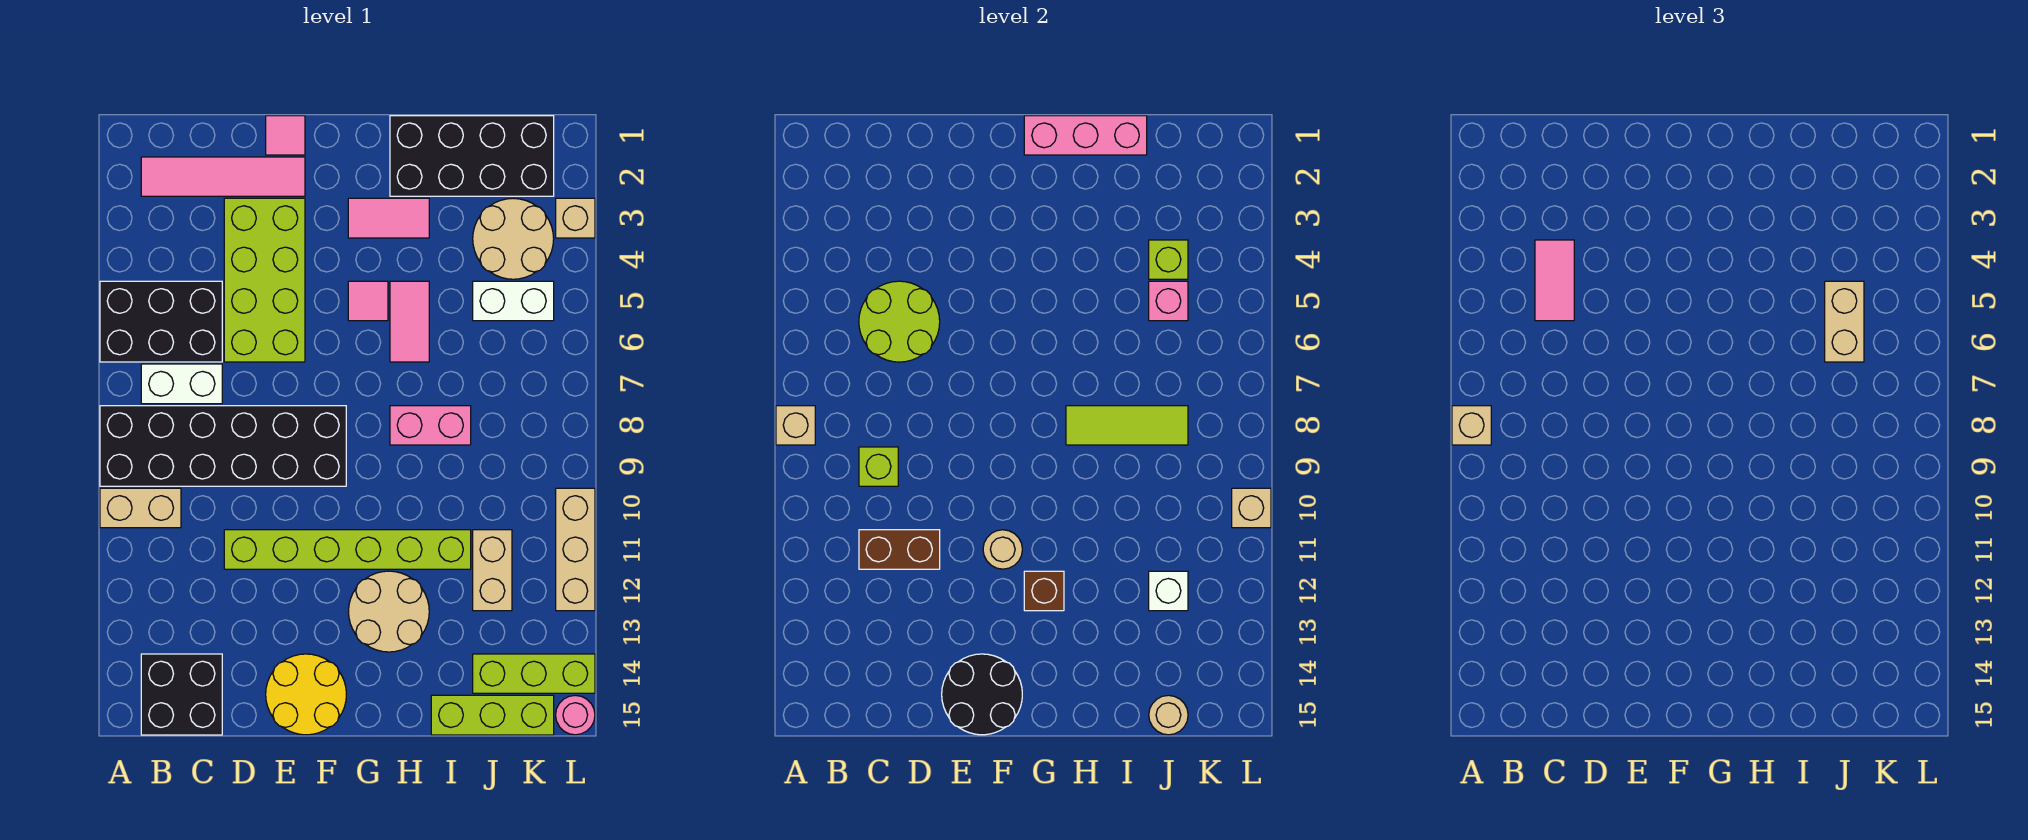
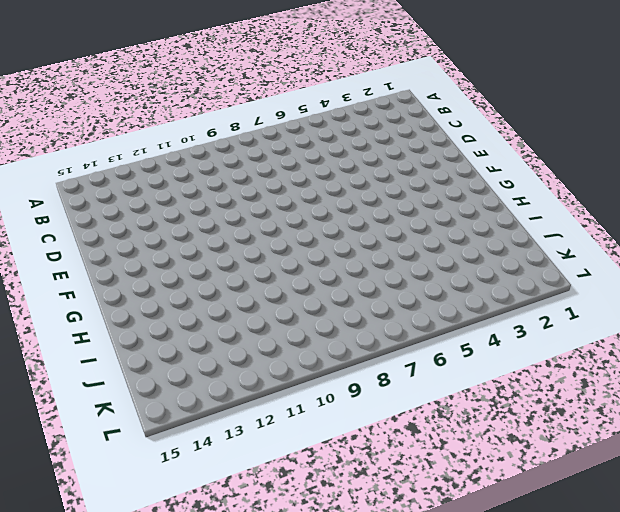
none -> black 2x3 brick [100,281,222,362]
none -> black 2x6 brick [100,406,346,486]
none -> tan 1x2 brick [100,488,181,528]
none -> pink 1x4 tile [141,157,305,196]

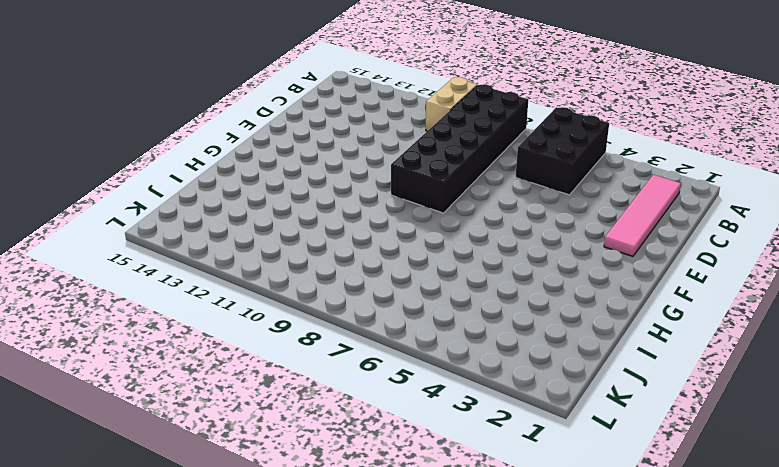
none -> white 1x2 brick [141,364,222,404]
none -> black 2x2 brick [141,654,222,735]
none -> lime 2x4 brick [224,198,305,362]
none -> lime 1x6 brick [224,530,471,569]

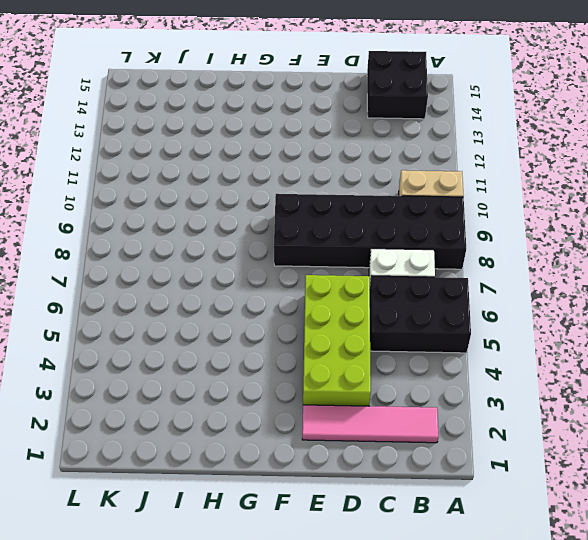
none -> lime 1x6 brick [224,530,471,569]
none -> pink 1x1 tile [266,116,305,155]
none -> yellow 2x2 round brick [266,654,346,735]
none -> pink 1x2 tile [348,198,429,238]

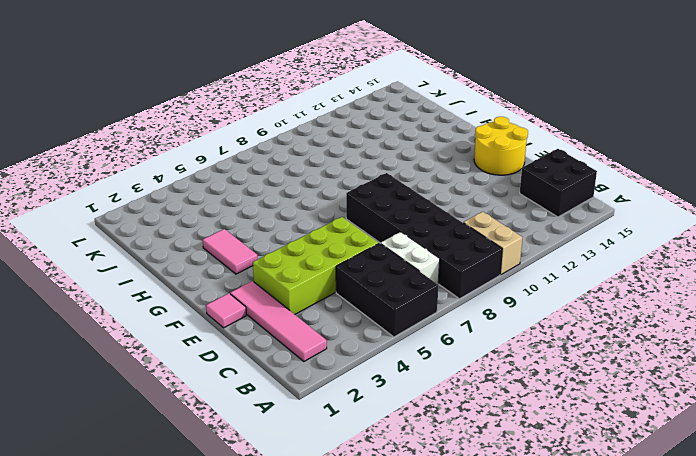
none -> lime 1x6 brick [224,530,471,569]
none -> pink 1x1 tile [348,281,388,321]
none -> tan 2x2 round brick [349,571,429,652]
none -> black 2x4 brick [390,116,554,196]

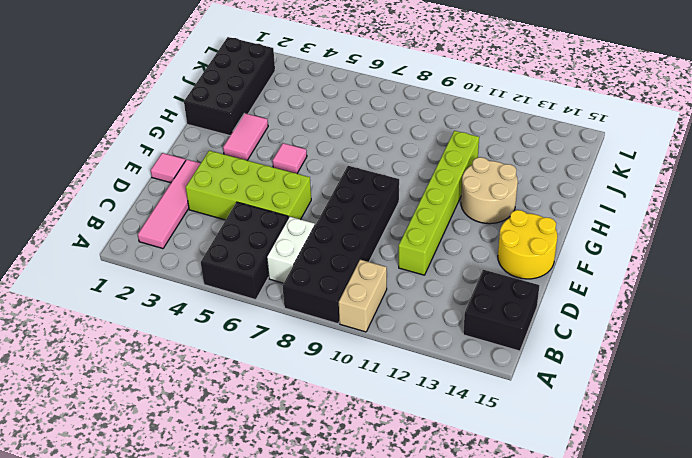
none -> pink 1x2 tile [390,281,429,362]
none -> pink 1x2 brick [390,406,471,445]
none -> lime 1x3 brick [431,695,554,735]
none -> tan 2x2 round brick [473,198,554,279]

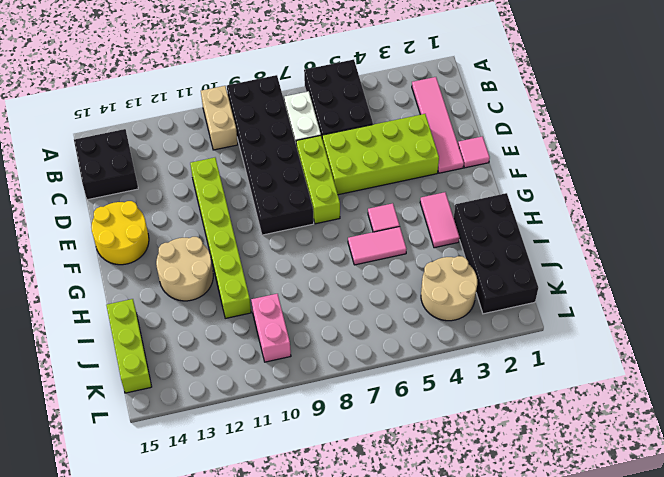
lime 1x3 brick [296,136,340,224] -> lime 1x3 brick moved to [473,654,595,693]
pink 1x2 brick [251,294,291,362] -> pink 1x2 brick moved to [390,406,471,445]
none -> white 1x2 brick [473,281,554,321]
none -> tan 1x2 brick [473,530,512,611]
none -> tan 1x1 brick [556,198,595,238]
none -> tan 1x3 brick [556,488,595,611]

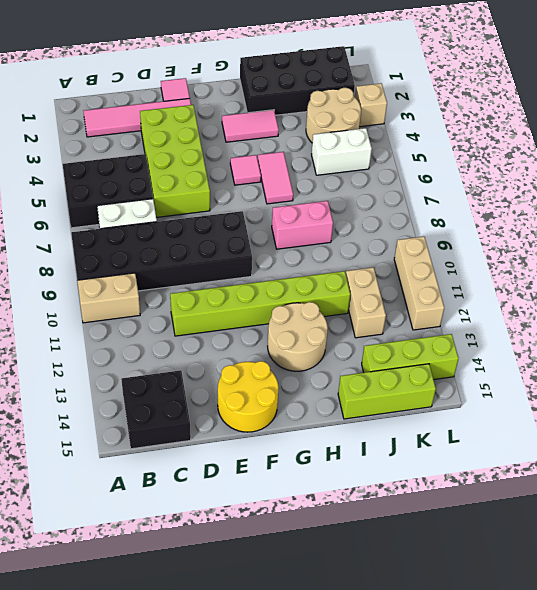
none -> pink 1x1 round brick [556,695,595,735]
none -> tan 1x1 brick [776,406,815,445]
none -> lime 2x2 round brick [859,281,940,362]
none -> lime 1x1 brick [859,447,898,486]

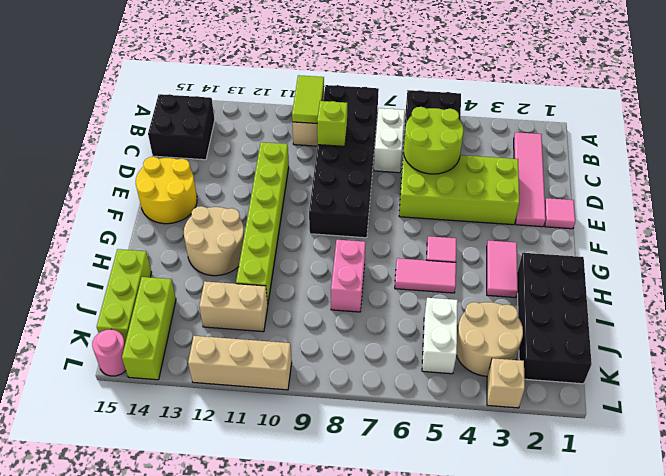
lime 1x2 tile [292,75,324,123] -> none
none -> tan 1x1 brick [776,406,815,445]
none -> brown 1x2 brick [859,530,940,569]
none -> black 2x2 round brick [942,654,1022,735]
none -> tan 1x1 round brick [983,530,1022,569]

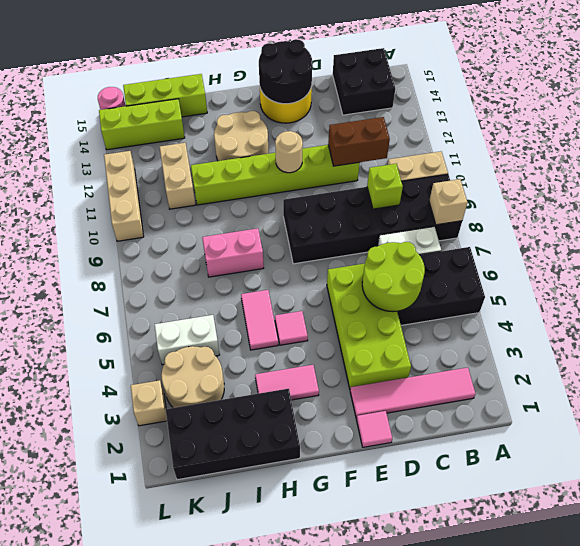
none -> pink 1x3 brick [1024,116,1147,155]
none -> brown 1x1 brick [1024,571,1064,611]
none -> lime 1x3 tile [1066,406,1188,445]
none -> lime 1x1 brick [1149,240,1188,279]

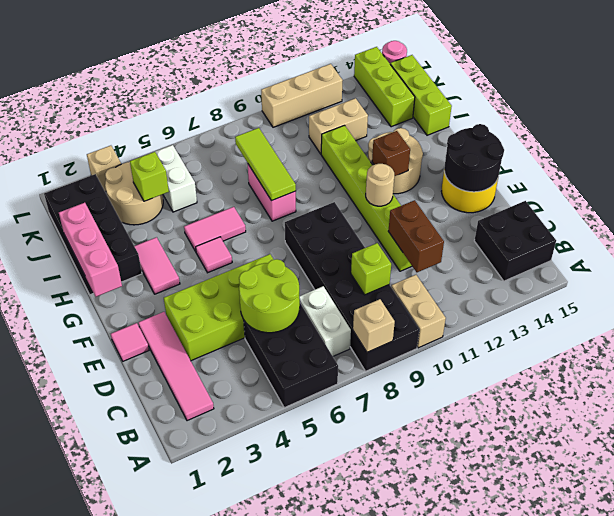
none -> pink 1x1 brick [1149,281,1188,321]
none -> white 1x1 brick [1149,571,1188,611]
none -> tan 1x1 round brick [1149,695,1188,735]
none -> tan 1x1 brick [1232,488,1271,528]

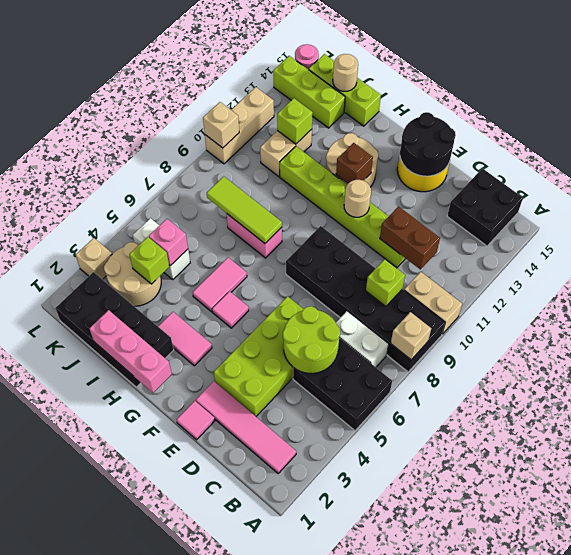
lime 1x1 brick [277,98,313,144] -> white 1x1 brick [1149,571,1188,611]
none -> tan 1x1 brick [1452,406,1491,445]
none -> pink 1x2 tile [1535,240,1574,321]
none -> tan 1x2 brick [1825,281,1864,362]

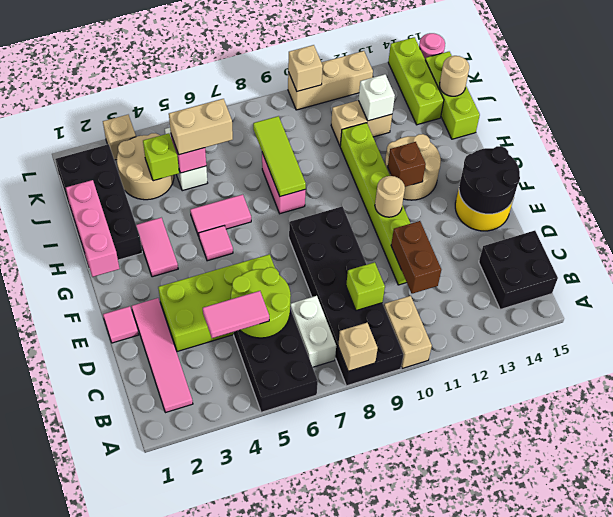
none -> tan 1x1 brick [1452,406,1491,445]

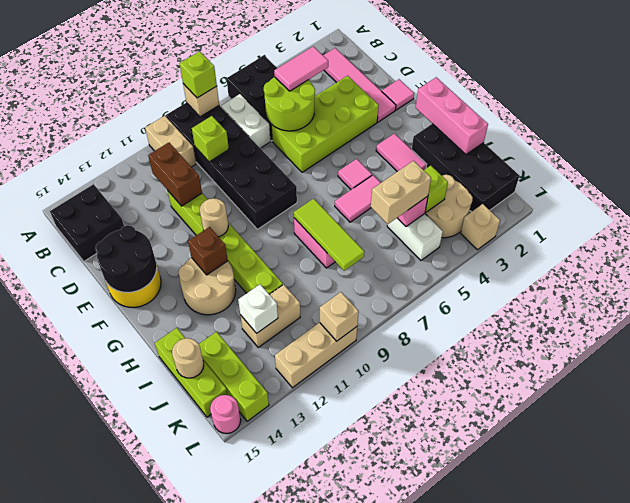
lime 1x1 brick [180,51,217,98] -> tan 1x1 brick [1452,406,1491,445]

